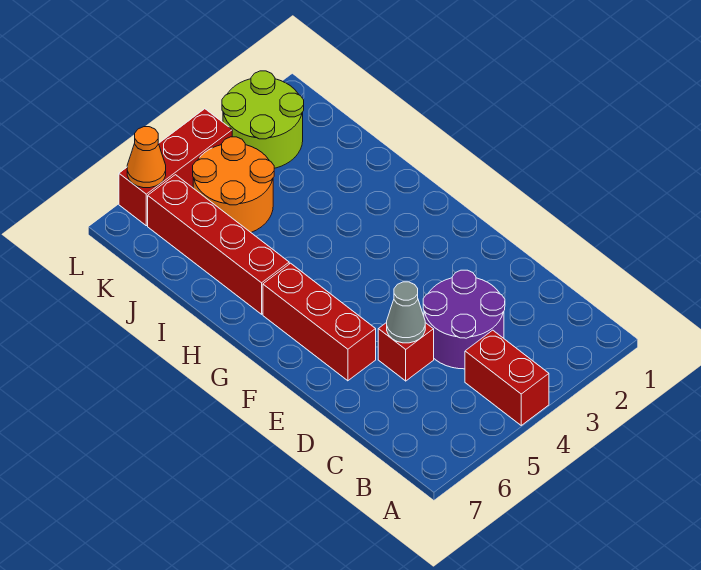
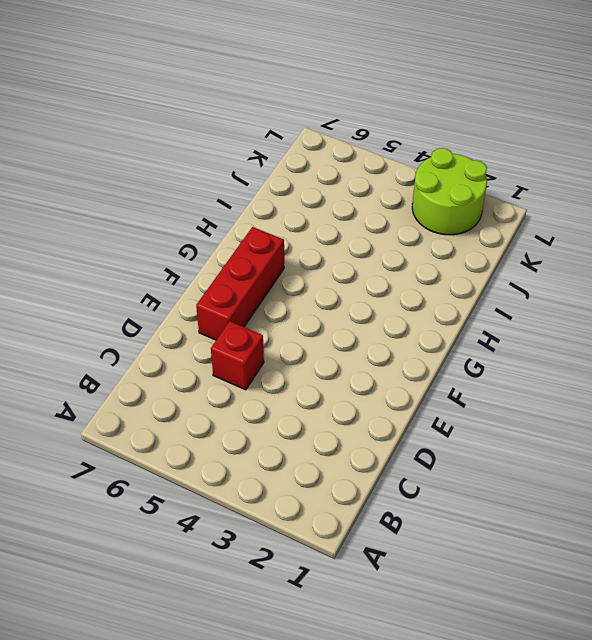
none -> red 1x2 brick [465,330,549,425]
none -> purple 2x2 round brick [423,270,505,369]

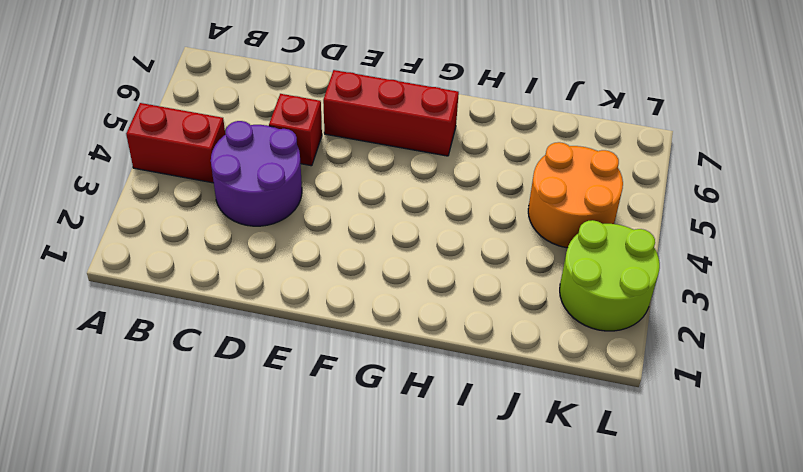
none -> red 1x4 brick [148,175,289,314]
none -> red 1x3 brick [119,109,232,226]

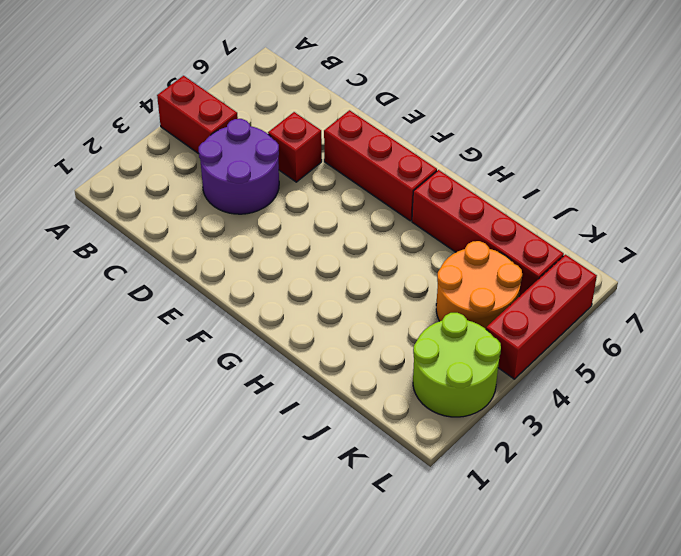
none -> grey 1x1 cone [387,282,425,343]
none -> orange 1x1 cone [127,127,166,188]

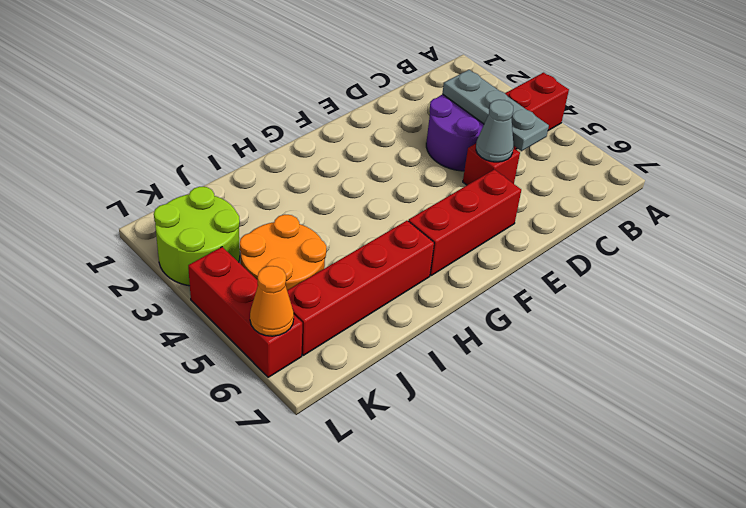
grey 1x3 plate [442,70,549,151] -> none

